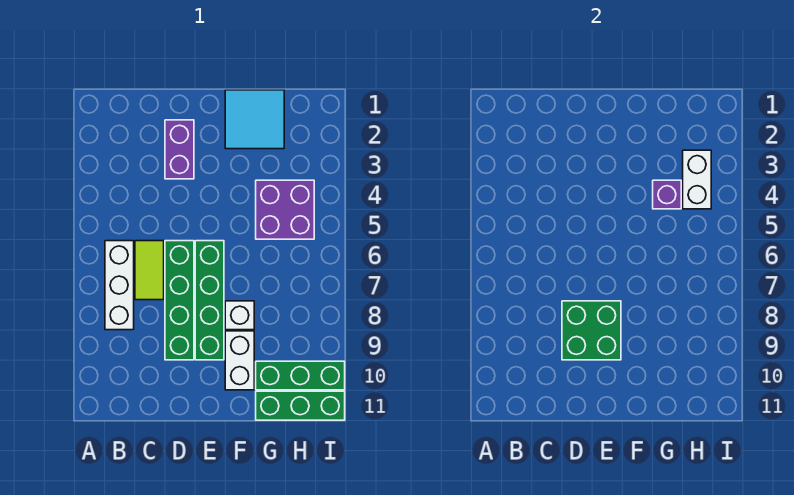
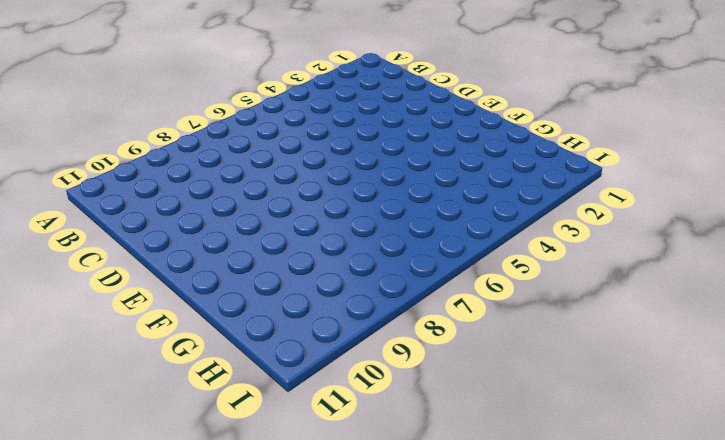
none -> white 1x3 brick [105,241,134,330]
none -> lime 1x2 tile [135,241,164,300]
none -> purple 1x2 brick [165,120,194,179]

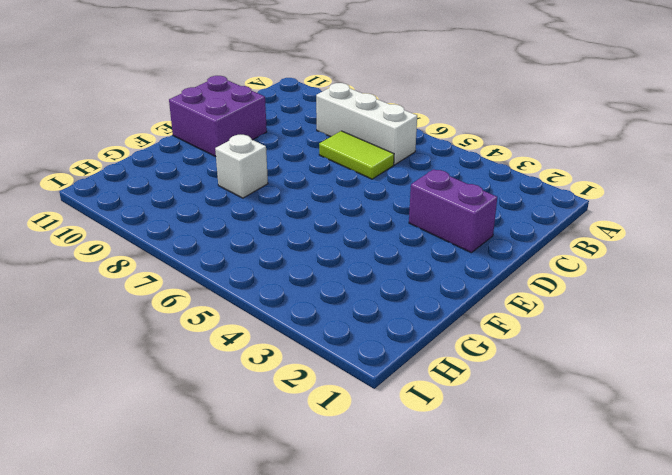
purple 2x2 brick [169,76,267,157] -> purple 2x2 brick moved to [256,180,314,239]
none -> green 1x4 brick [165,241,194,360]
none -> green 1x4 brick [195,241,224,360]
none -> cyan 2x2 tile [225,90,284,149]

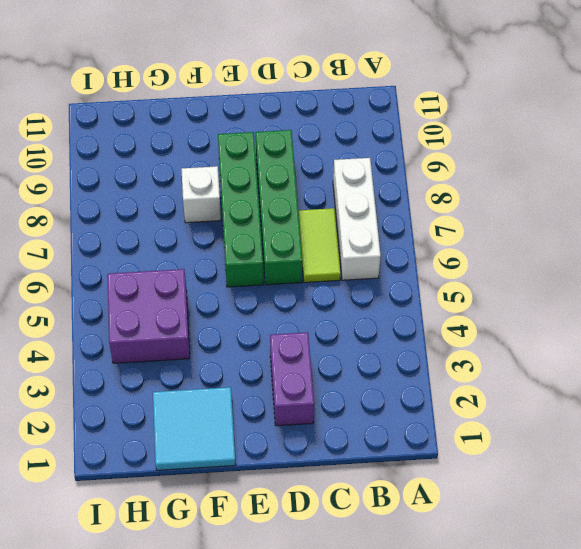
none -> white 1x2 brick [225,331,254,390]
none -> green 1x3 brick [256,361,345,390]
none -> green 1x3 brick [256,391,345,420]

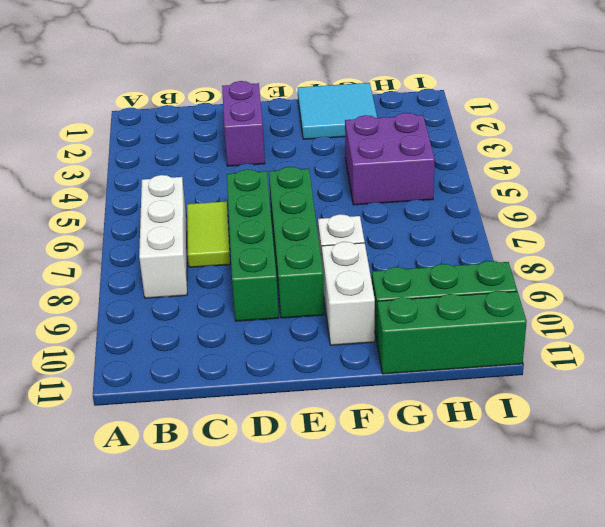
none -> green 2x2 brick [562,301,621,360]
none -> purple 1x1 brick [653,180,681,209]
none -> white 1x2 brick [683,150,711,209]

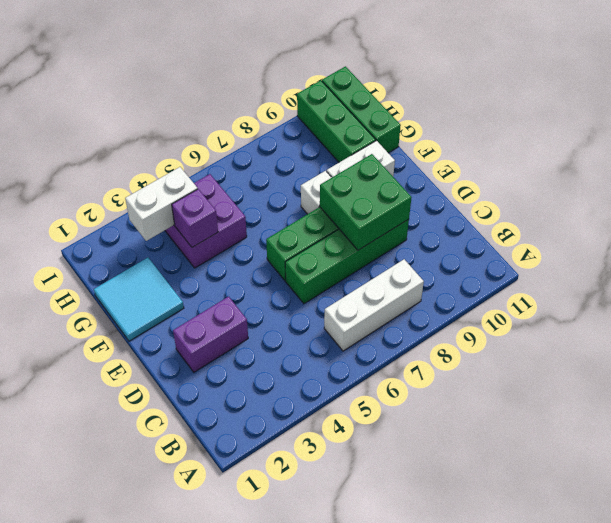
none -> lime 1x2 tile [135,241,164,300]

